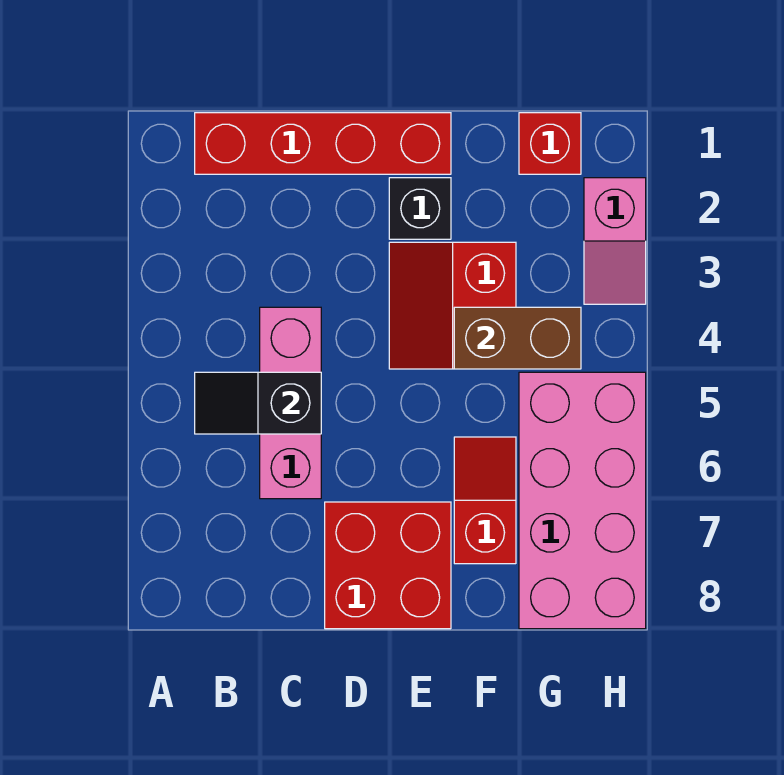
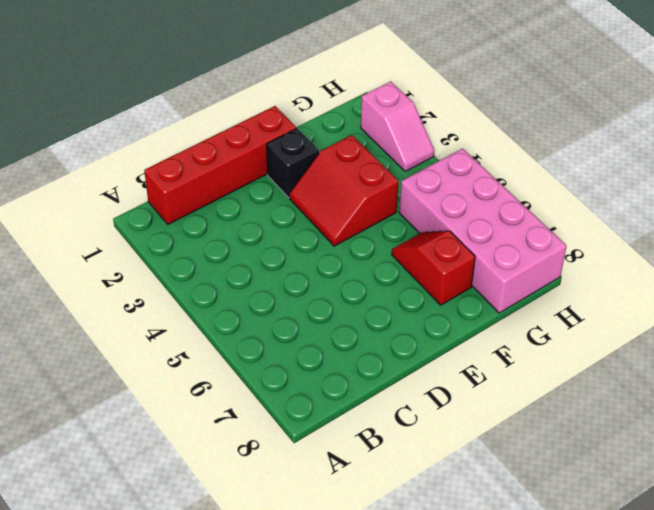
none -> pink 1x3 brick [260,307,321,499]
none -> red 2x2 brick [325,502,451,629]

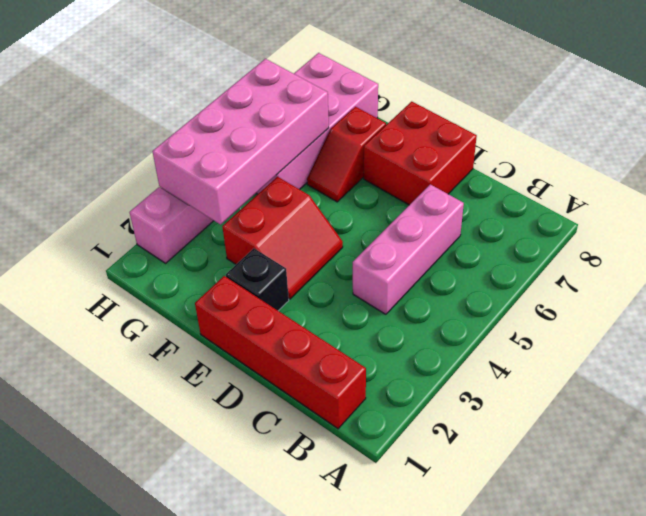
pink 2x4 brick [152,59,329,224] -> brown 1x2 brick [454,307,581,369]
none -> red 1x1 brick [519,113,581,174]
none -> black 1x2 slope [195,372,321,434]

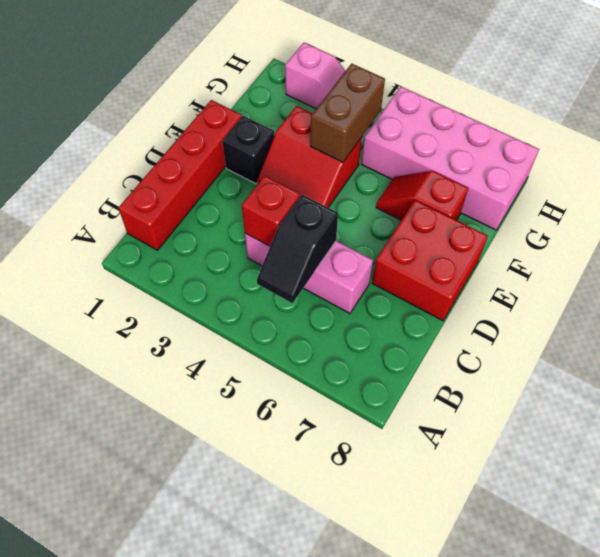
red 1x1 brick [242,176,300,246] -> red 1x1 brick moved to [519,113,581,174]

